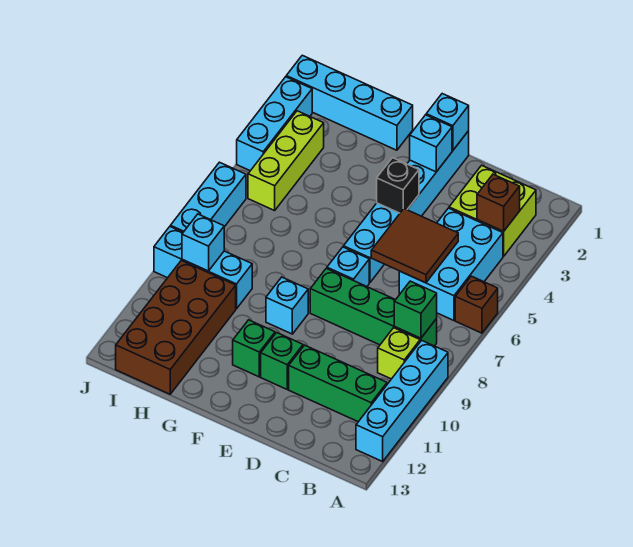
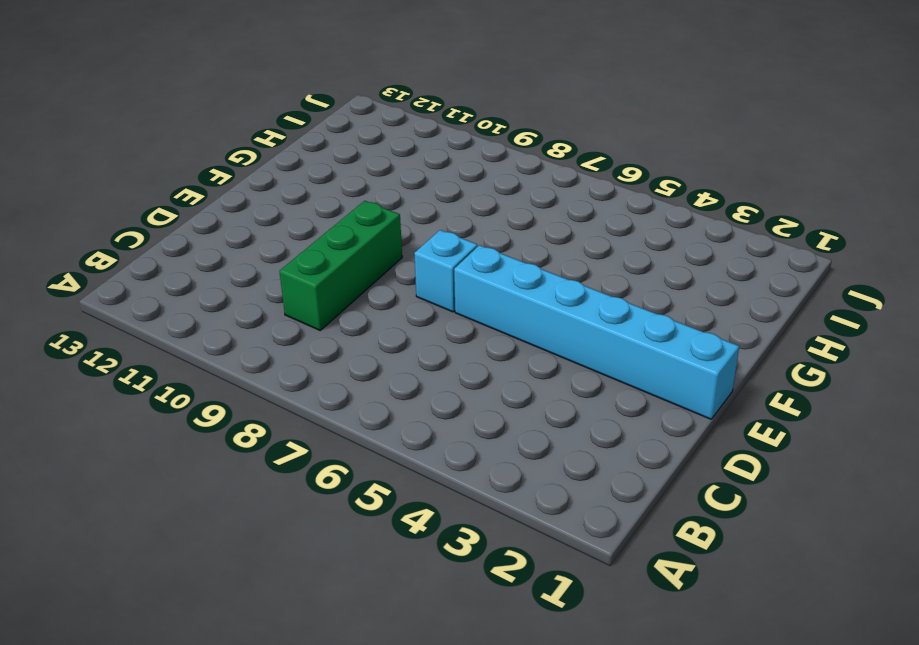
green 1x3 brick [279,201,402,330] -> green 1x3 brick moved to [289,345,387,422]
none -> brown 1x1 brick [455,276,498,333]
none -> cyan 1x4 brick [356,340,448,461]
none -> lime 2x2 brick [449,165,536,256]

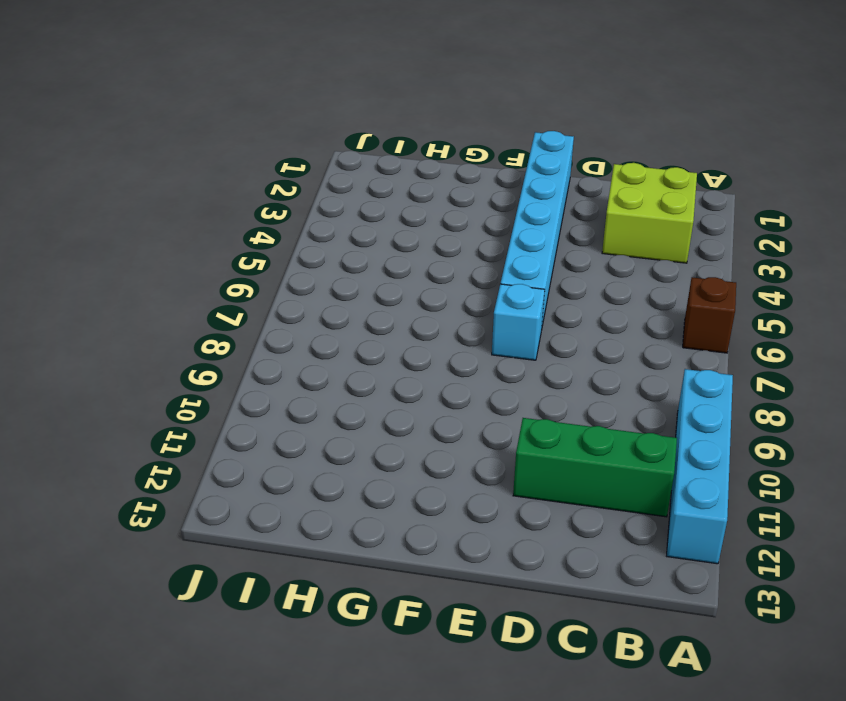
none -> cyan 2x3 brick [399,208,503,320]
none -> green 1x4 brick [310,268,437,346]
none -> lime 1x1 brick [378,328,420,379]

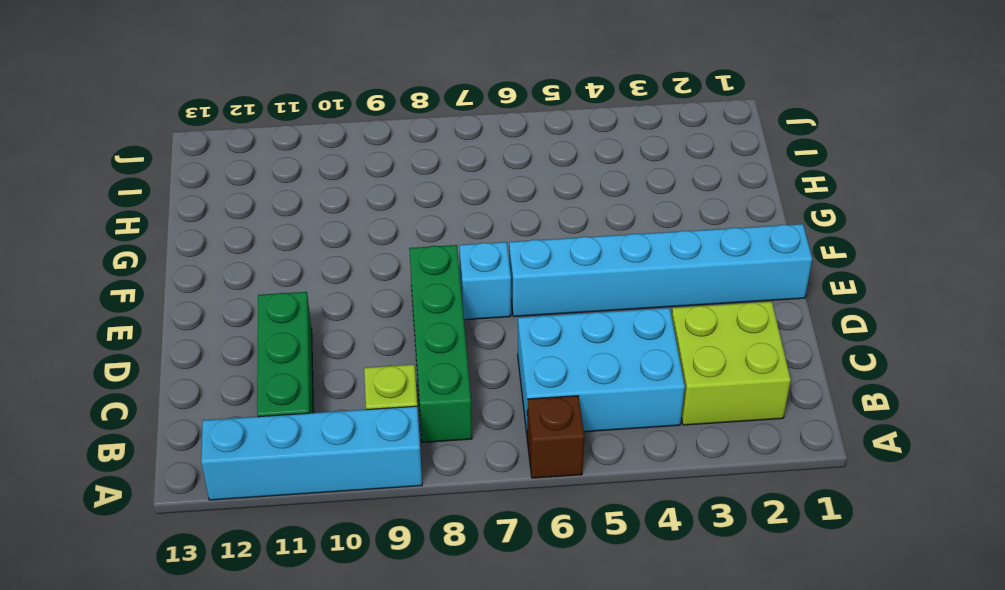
none -> green 1x1 brick [261,333,303,389]
none -> cyan 1x1 brick [266,277,308,334]
none -> green 1x1 brick [233,320,275,377]

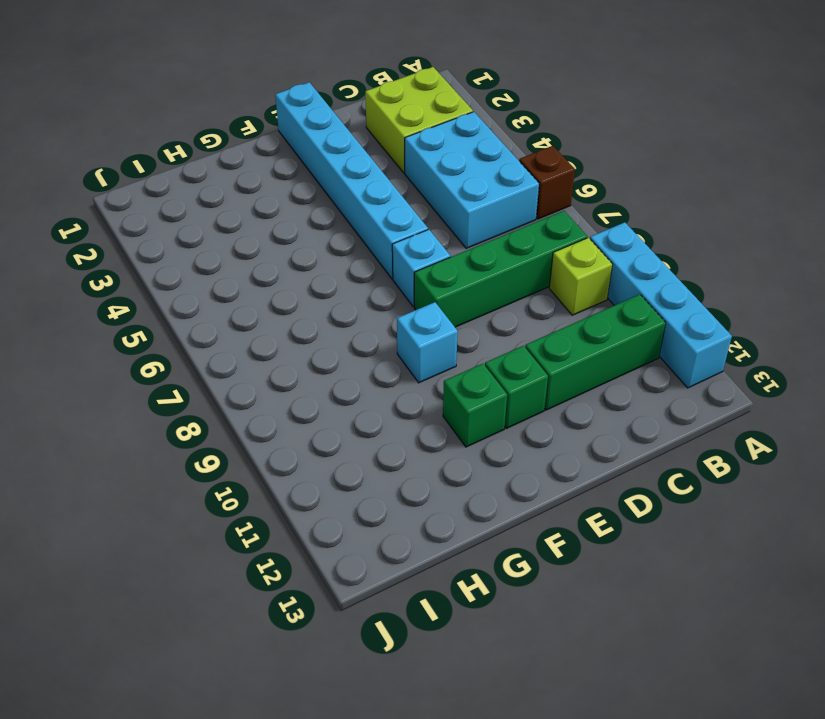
none -> cyan 1x4 brick [286,55,413,150]
none -> cyan 1x3 brick [154,227,252,309]
none -> brown 2x4 brick [116,261,236,394]

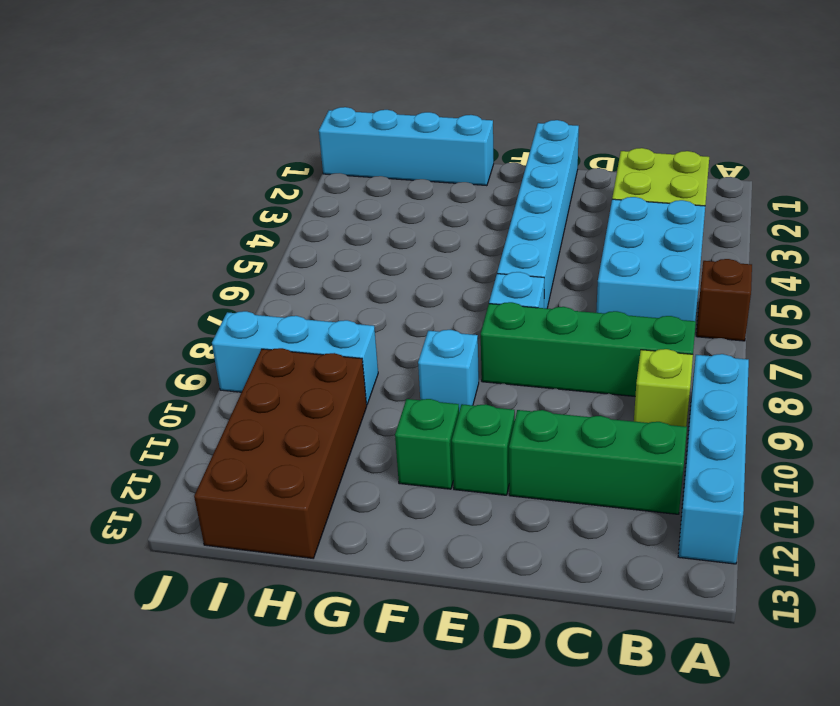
none -> lime 1x3 brick [248,111,324,211]
none -> cyan 1x3 brick [237,77,312,171]
none -> cyan 1x3 brick [170,162,246,232]

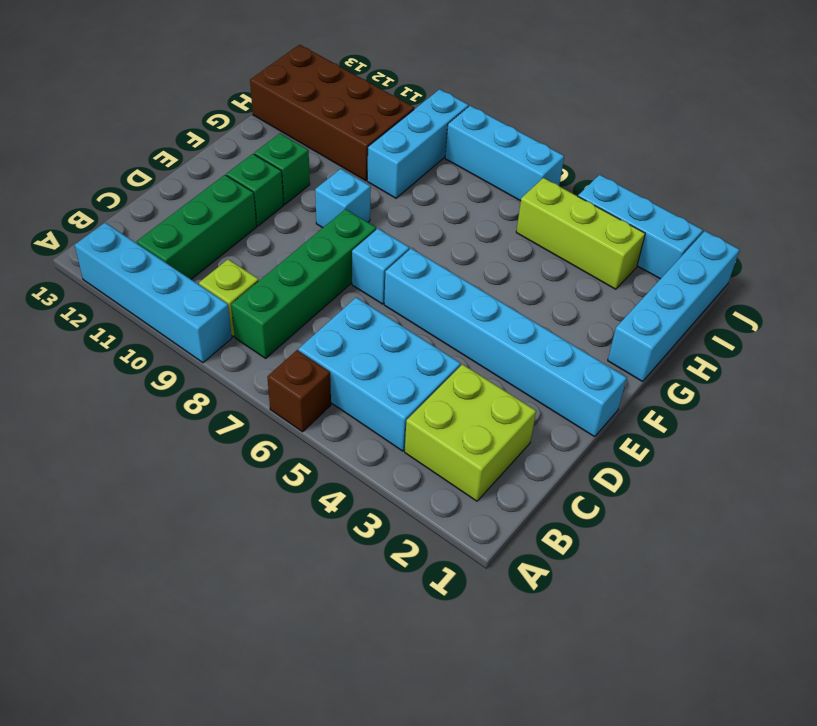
none -> brown 1x1 brick [477,174,520,231]
none -> green 1x1 brick [394,281,437,338]
none -> brown 2x2 tile [371,209,458,283]

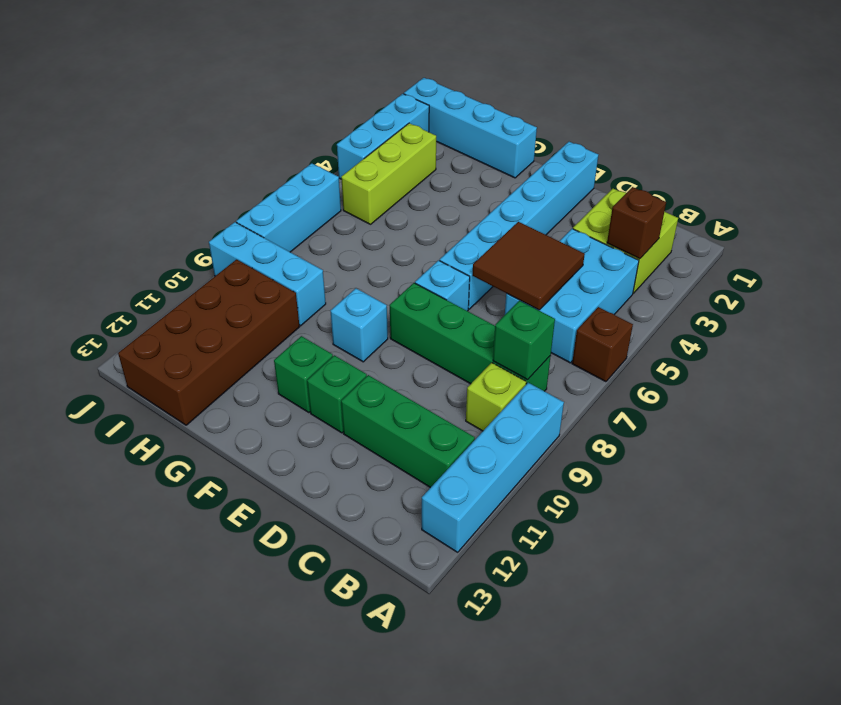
none -> cyan 1x1 brick [426,94,469,150]
none -> cyan 1x1 brick [410,115,452,172]
none -> black 1x1 brick [377,158,419,213]

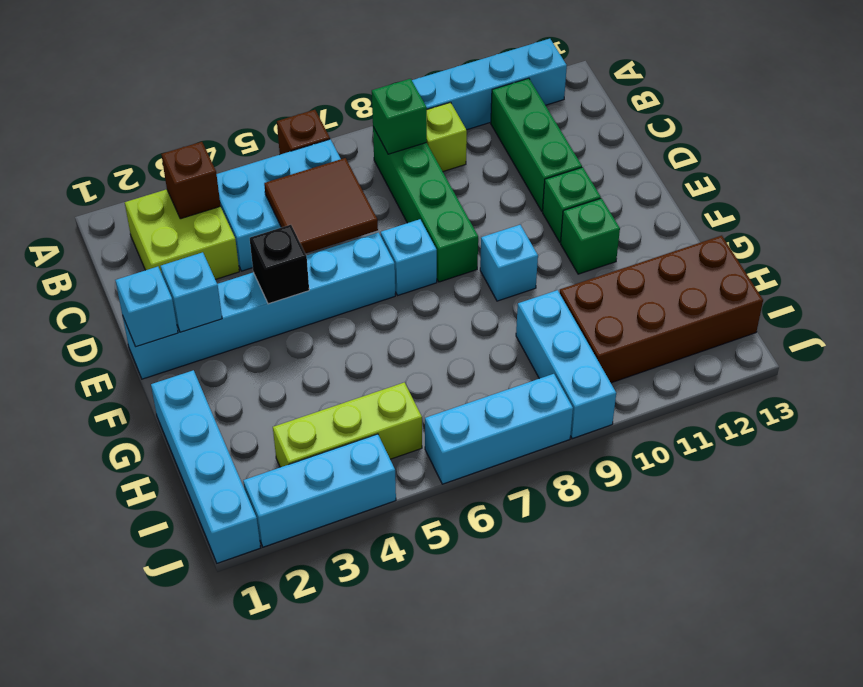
none -> cyan 1x1 brick [182,214,224,271]

